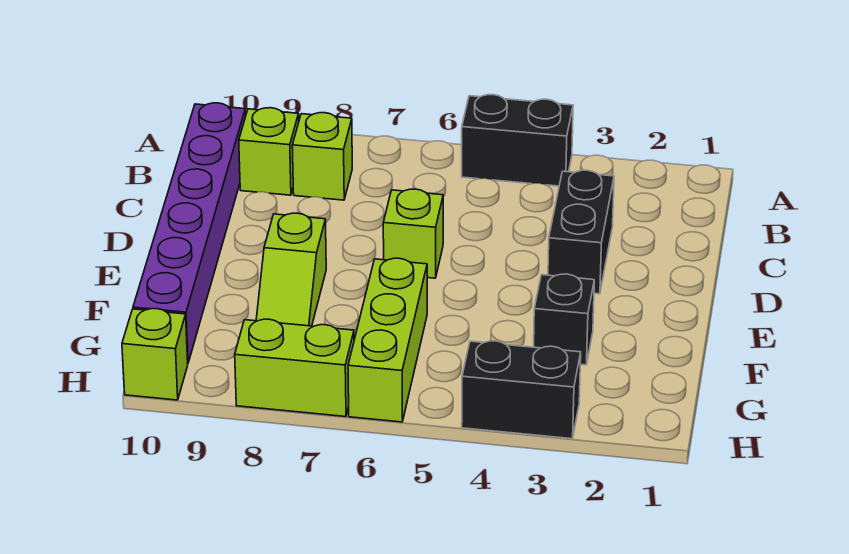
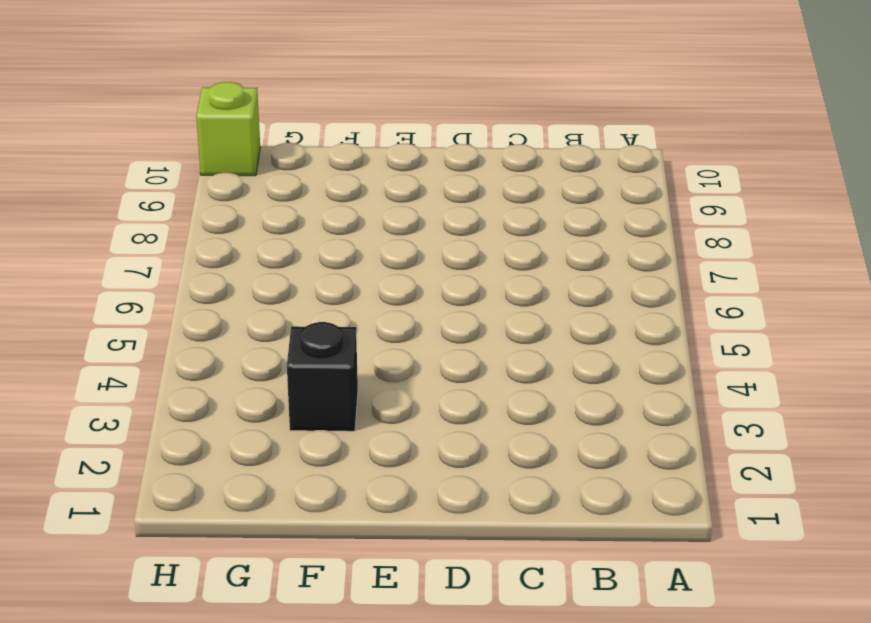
none -> black 1x2 brick [462,95,573,186]
none -> lime 1x1 brick [292,113,352,200]
none -> lime 1x1 brick [239,108,299,195]

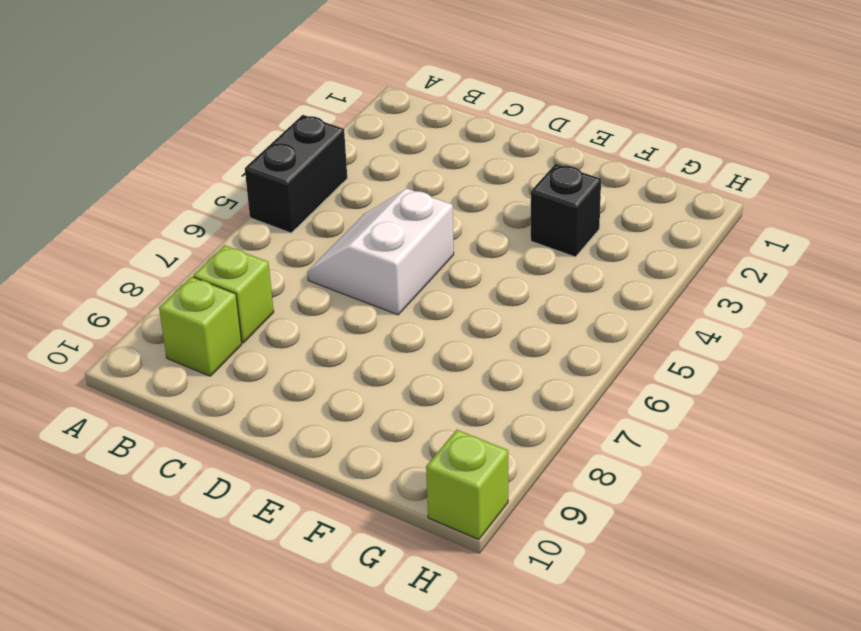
white 2x2 slope [307,189,454,315] -> lime 1x1 brick [383,189,443,278]
none -> purple 1x6 brick [133,103,246,363]
none -> black 1x2 brick [548,170,614,294]
none -> lime 1x2 slope [256,213,326,326]

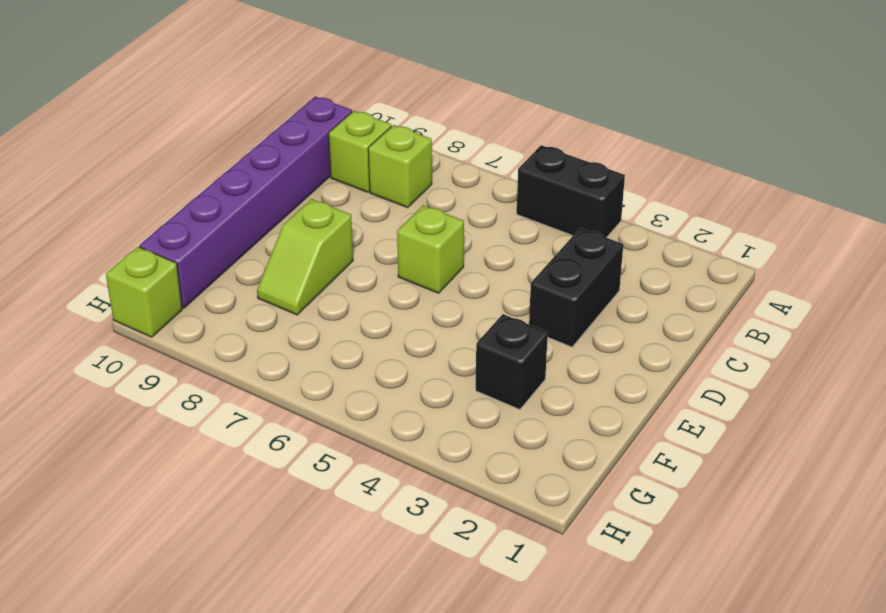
none -> lime 1x3 brick [348,258,427,422]
none -> black 1x2 brick [462,341,581,439]
none -> lime 1x2 brick [235,319,354,417]

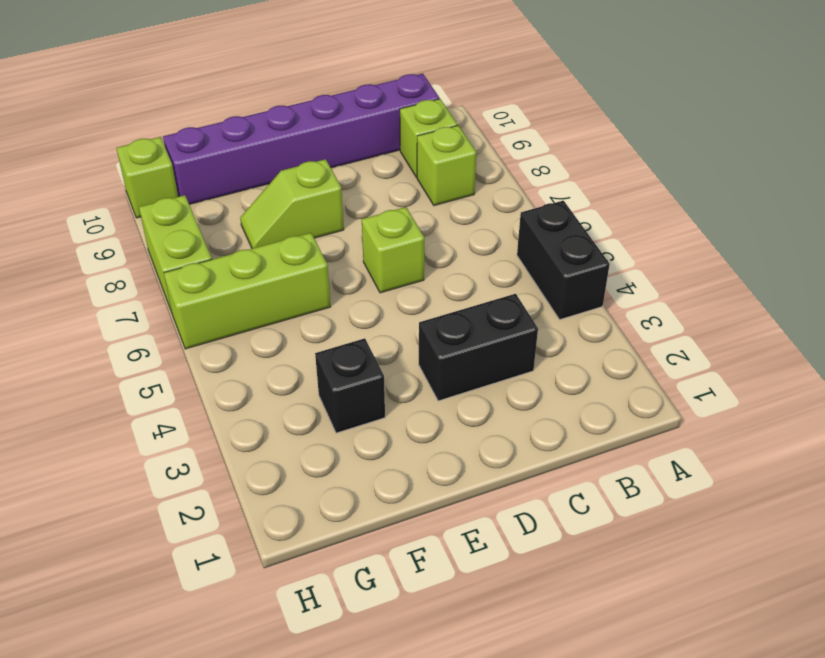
none -> black 1x2 brick [462,341,581,439]

